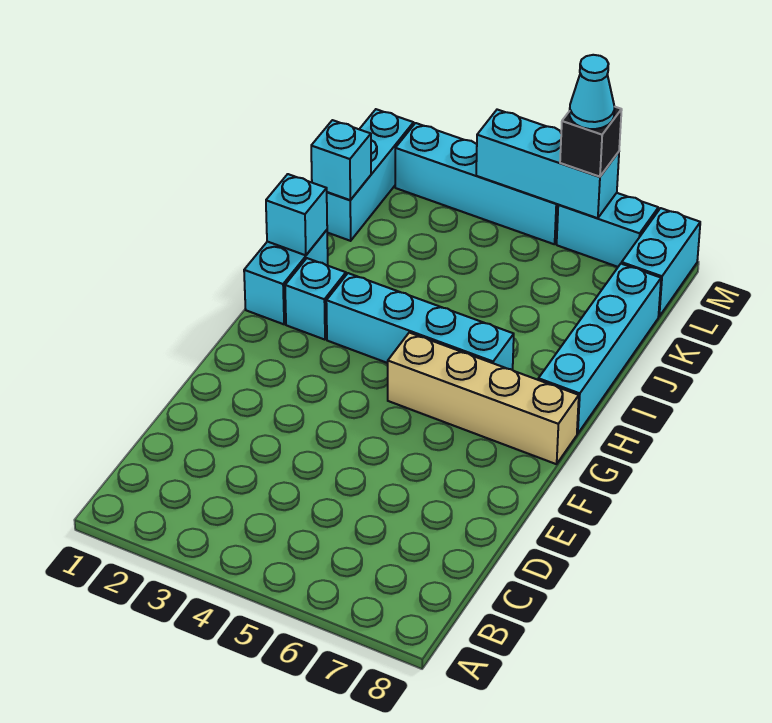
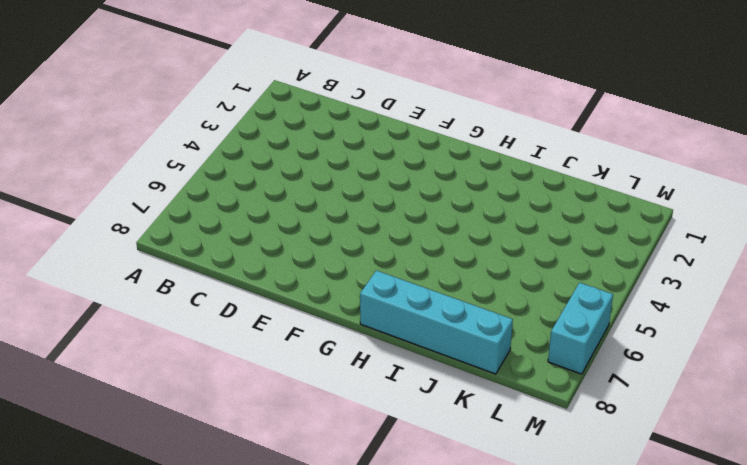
none -> tan 1x4 brick [388,333,579,464]
none -> cyan 1x2 brick [244,230,328,324]
none -> cyan 1x1 brick [285,258,346,340]

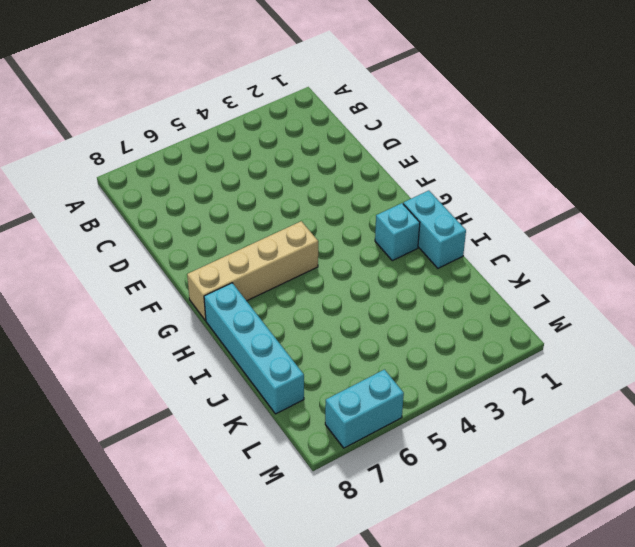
none -> cyan 1x4 brick [326,273,514,370]
none -> cyan 1x3 brick [327,109,414,241]
none -> cyan 1x2 brick [622,208,700,316]

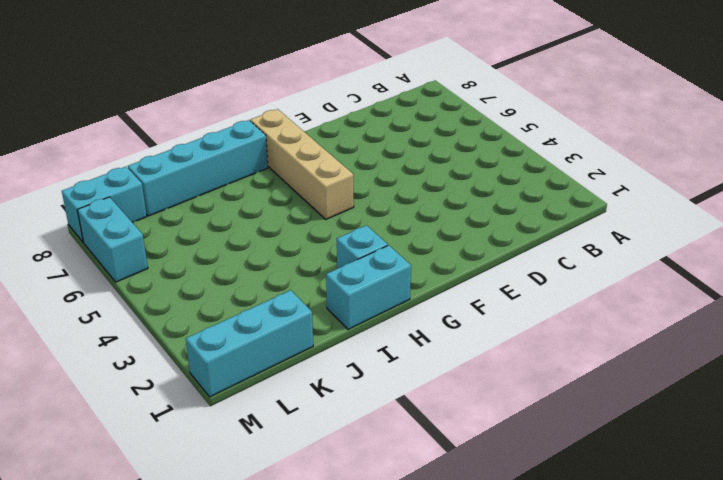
none -> cyan 1x4 brick [326,273,514,370]
none -> cyan 1x4 brick [395,123,558,244]
none -> cyan 1x1 brick [266,174,327,255]

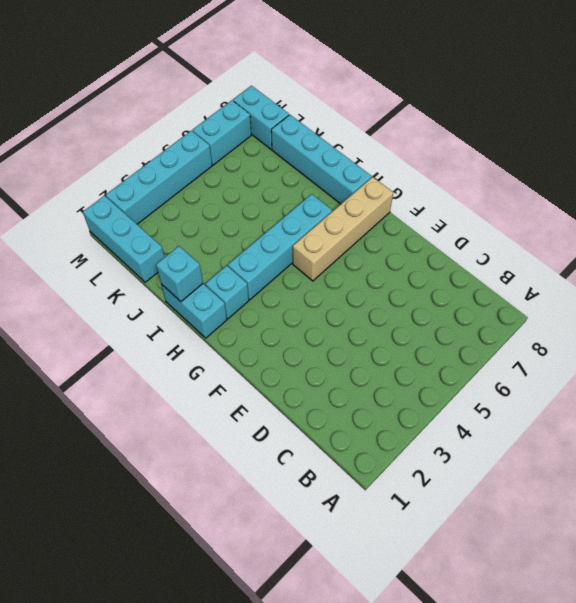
none -> cyan 1x1 brick [311,120,371,200]
none -> cyan 1x3 brick [476,110,619,218]
none -> black 1x1 brick [560,107,622,177]

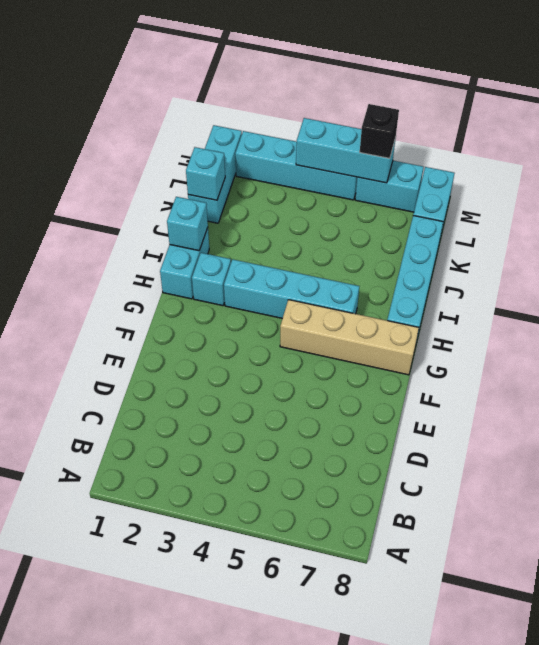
none -> cyan 1x1 cone [570,55,614,129]

